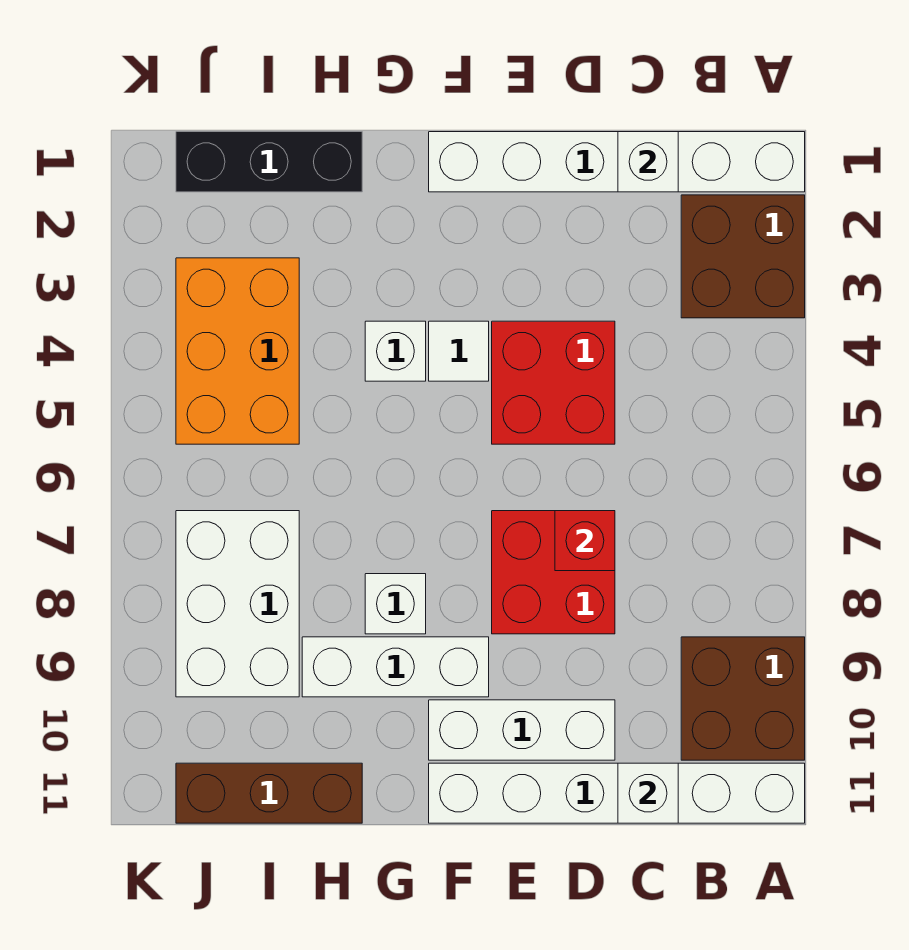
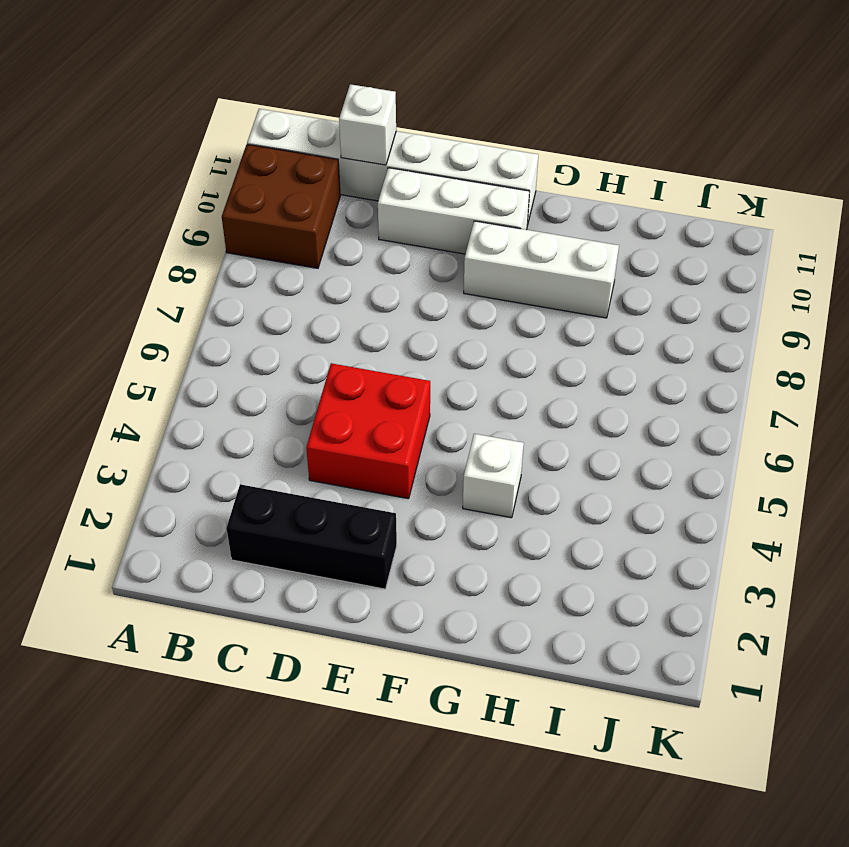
black 1x3 brick [226,484,397,589] -> black 1x3 brick moved to [176,132,362,192]
none -> white 1x6 brick [429,132,805,192]
none -> brown 2x2 brick [681,195,805,318]
none -> red 2x2 brick [492,511,615,634]

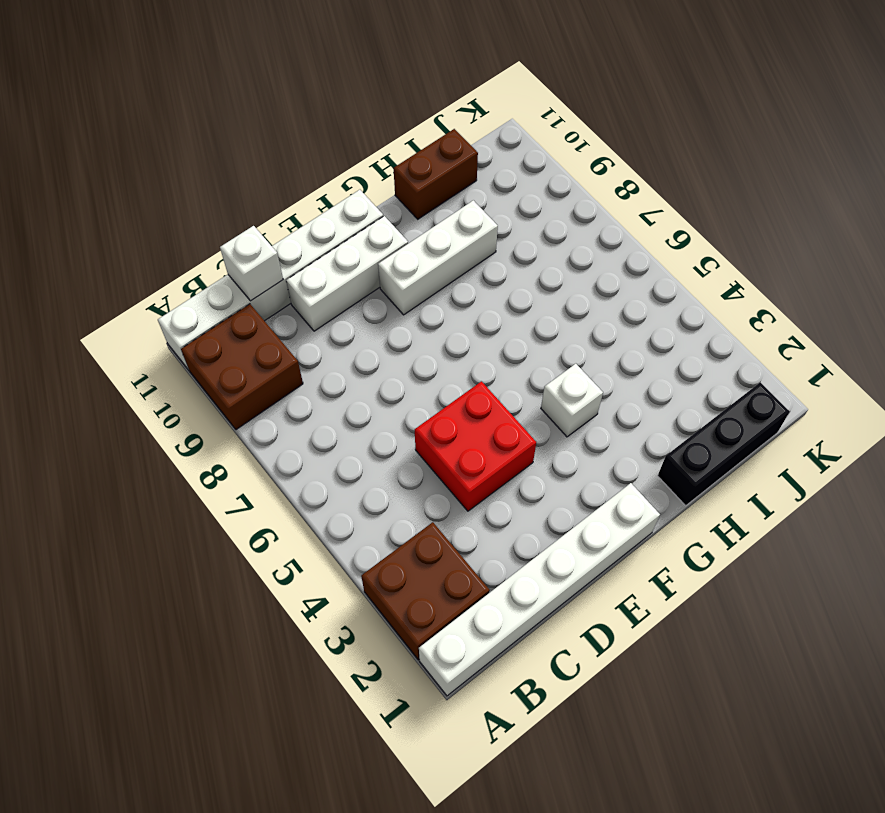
brown 1x2 brick [393,129,478,219] -> brown 1x3 brick [176,763,362,823]
none -> red 2x2 brick [492,511,615,634]
none -> white 1x1 tile [429,321,489,381]
none -> white 1x1 brick [365,574,426,634]

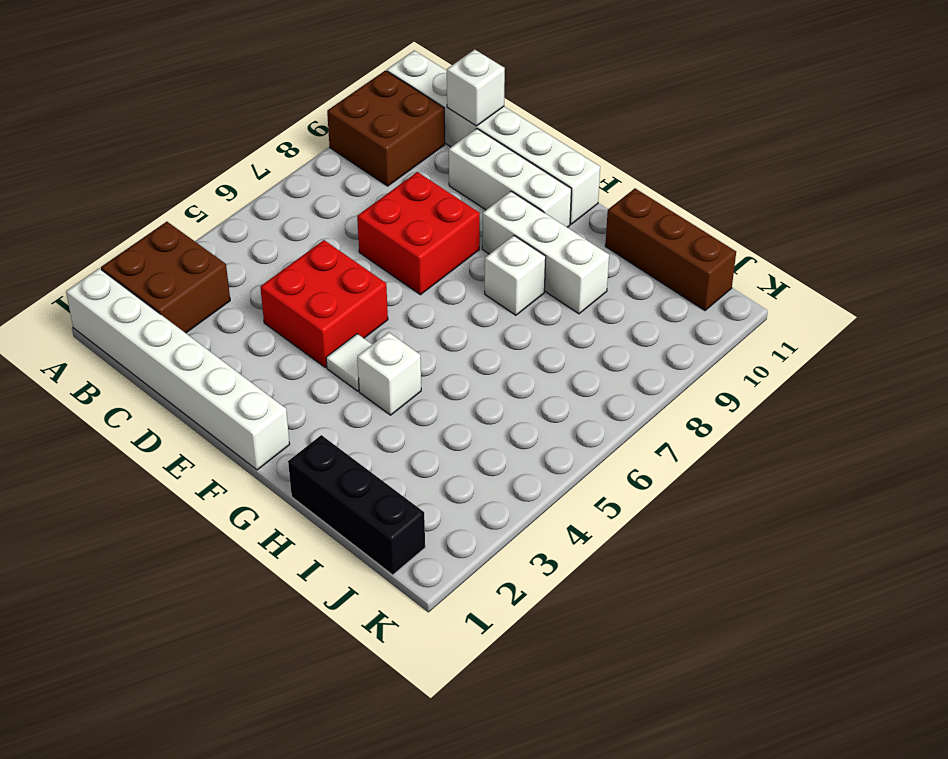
none -> orange 2x3 brick [176,258,299,444]
none -> white 2x3 brick [176,511,299,697]
none -> white 1x1 brick [618,132,678,192]

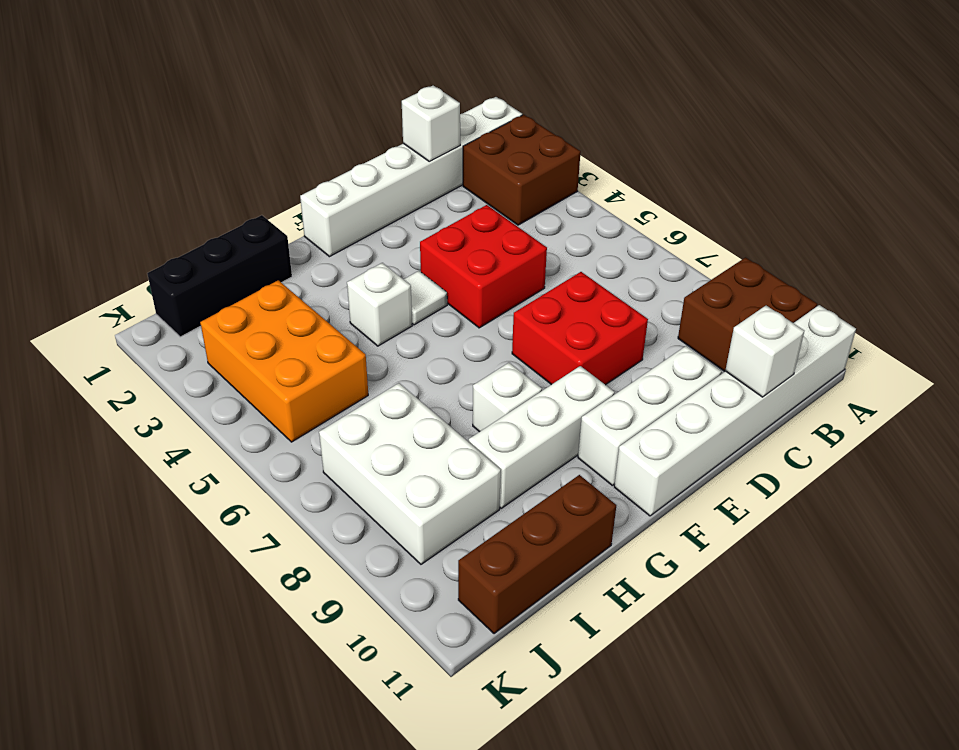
none -> red 1x1 brick [555,511,615,571]

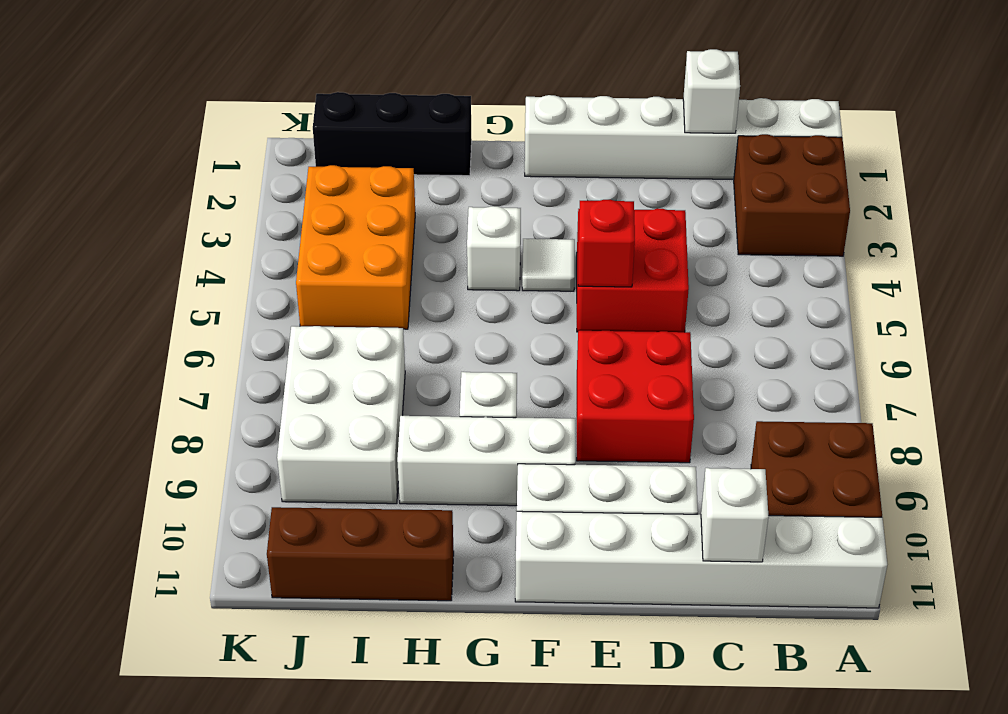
red 1x1 brick [578,200,635,287] -> red 1x1 brick moved to [555,511,615,571]

